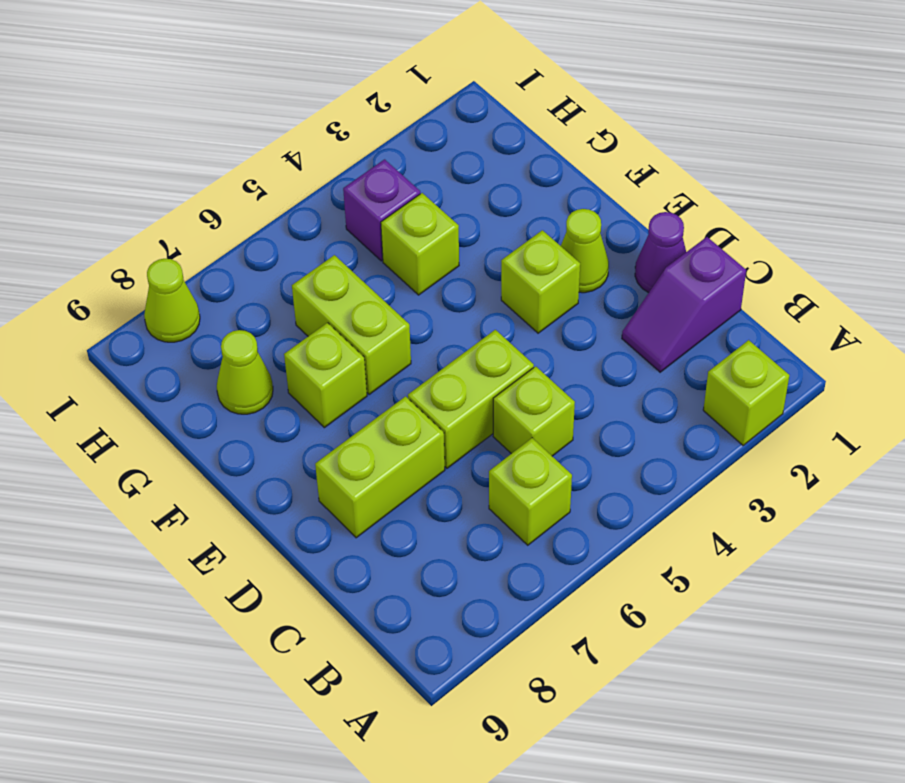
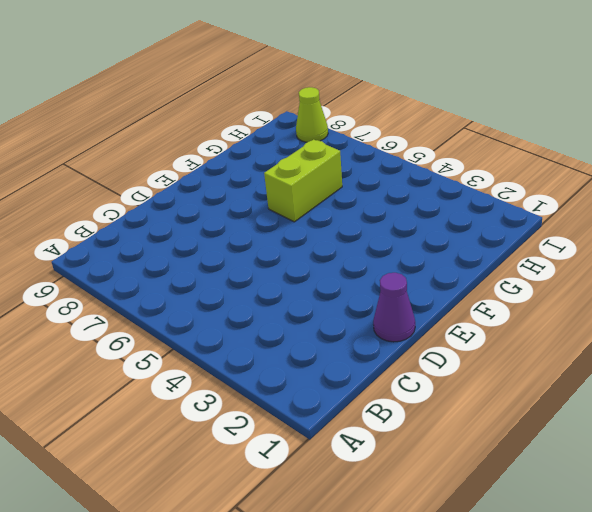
none -> lime 1x1 brick [703,340,789,445]
none -> lime 1x1 brick [489,438,572,545]
none -> purple 1x2 slope [622,237,746,372]

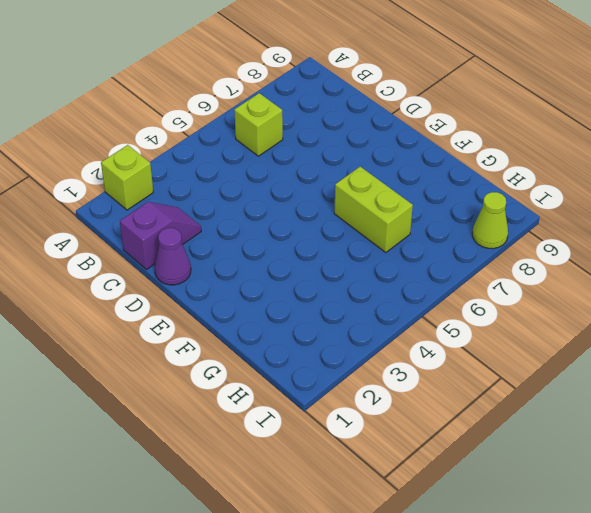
none -> lime 1x1 brick [493,366,575,456]
none -> lime 1x2 brick [408,330,534,468]
none -> lime 1x2 brick [315,396,445,538]

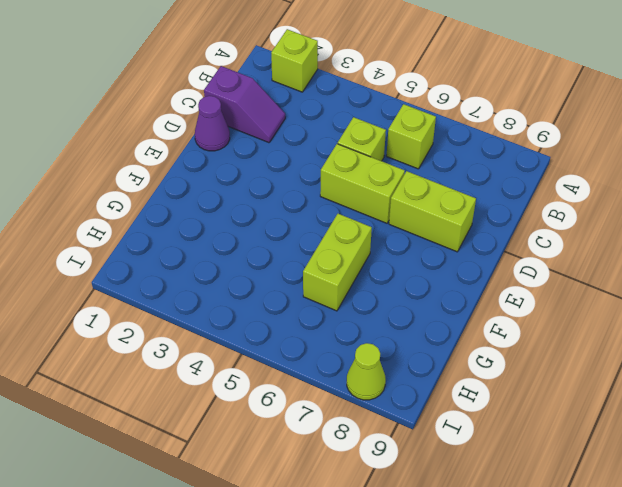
none -> lime 1x1 cone [561,209,609,293]
none -> lime 1x1 brick [501,230,580,333]
none -> lime 1x1 brick [284,323,367,428]

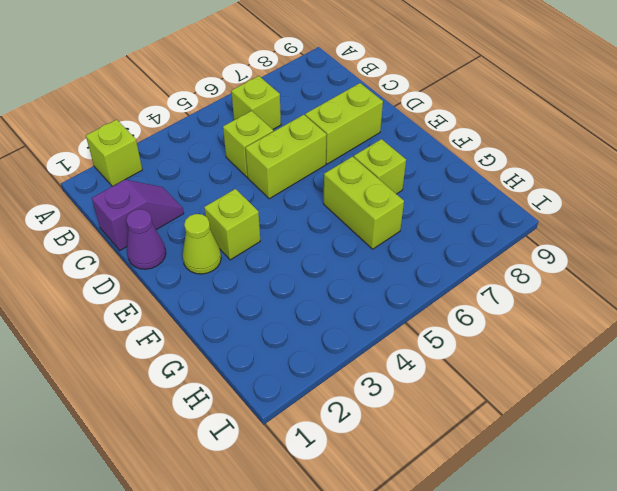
none -> lime 1x1 brick [381,193,459,295]
none -> lime 1x1 cone [217,330,273,414]
none -> purple 1x1 brick [343,159,420,261]

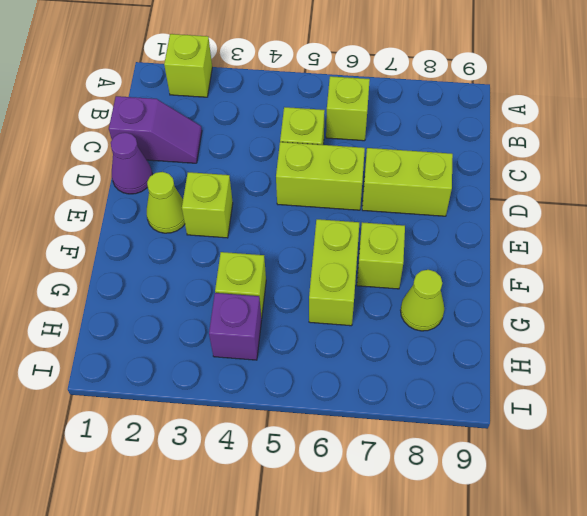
none -> lime 1x1 cone [144,259,200,342]

